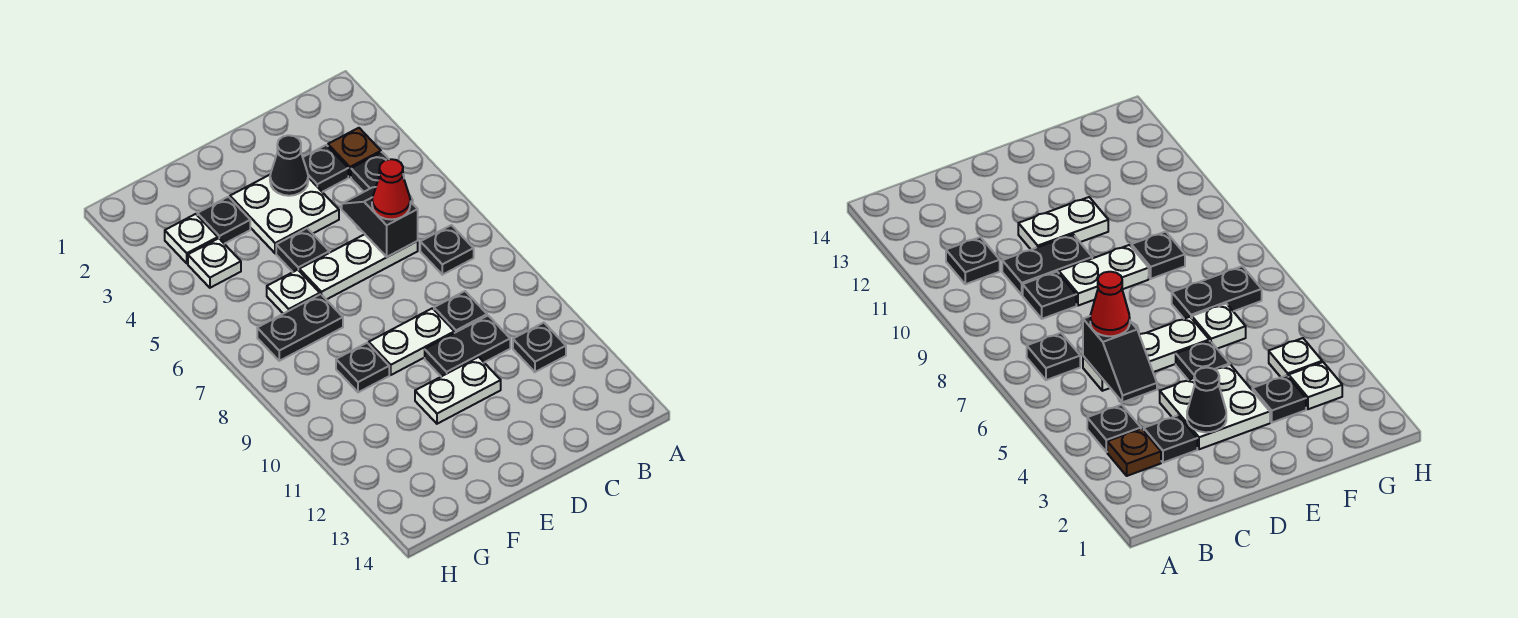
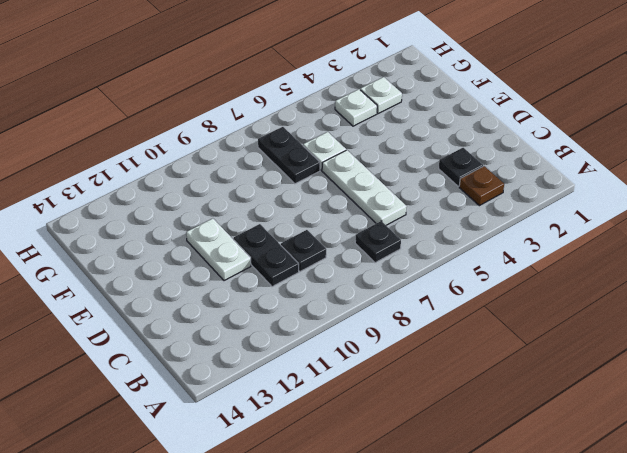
none -> black 1x1 plate [351,152,404,192]
none -> black 1x1 plate [513,323,566,372]
none -> white 2x2 plate [230,175,339,253]

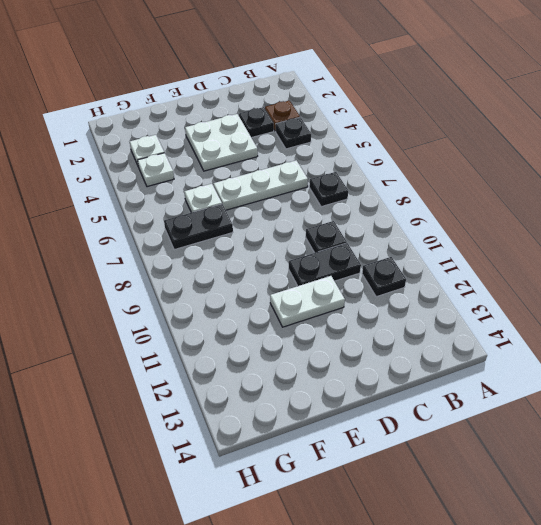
none -> white 1x2 plate [369,308,454,375]
none -> black 1x1 plate [276,228,329,272]
none -> black 1x1 plate [197,197,250,244]

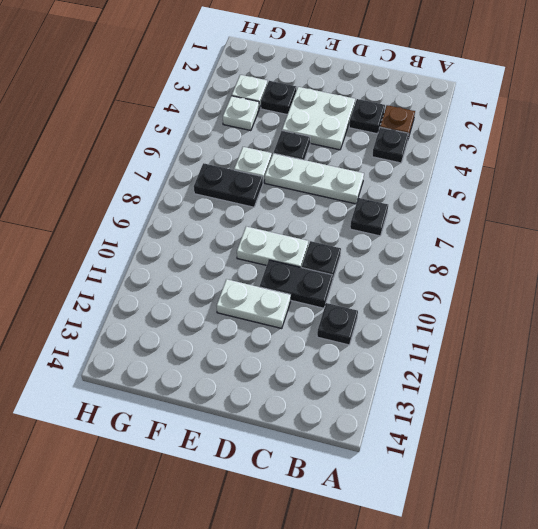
none -> black 1x1 plate [336,343,389,392]
none -> black 1x2 slope [342,187,418,257]
none -> black 1x1 cone [270,135,308,196]

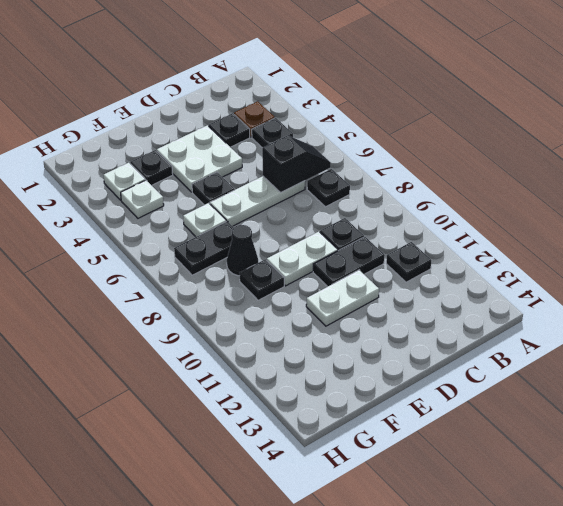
black 1x2 slope [262,135,331,192] -> black 1x2 slope turned to [342,187,418,257]
black 1x1 cone [227,225,258,276] -> black 1x1 cone moved to [270,135,308,196]
none -> red 1x1 cone [372,159,410,220]

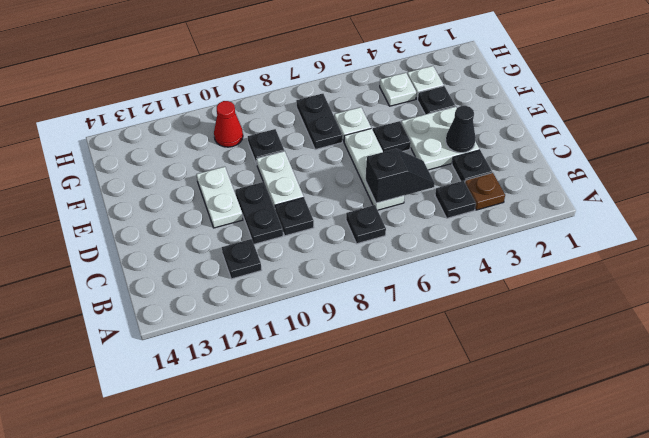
red 1x1 cone [214,101,243,147] -> red 1x1 cone moved to [372,159,410,220]

